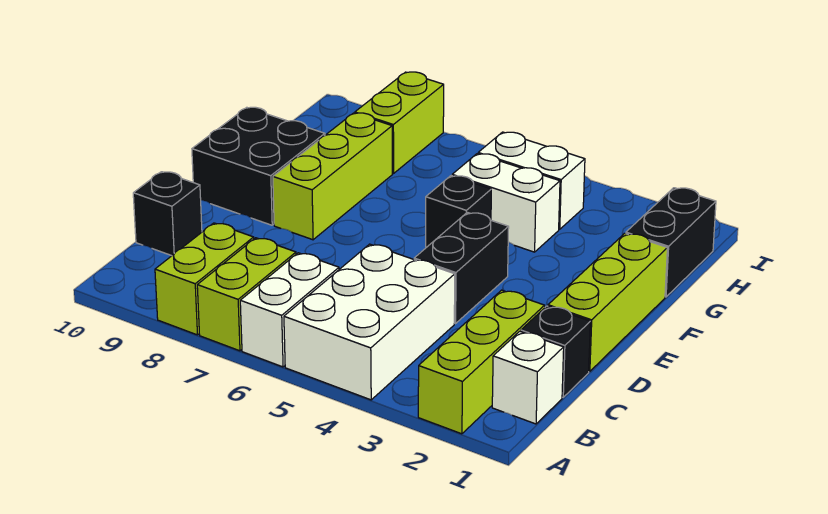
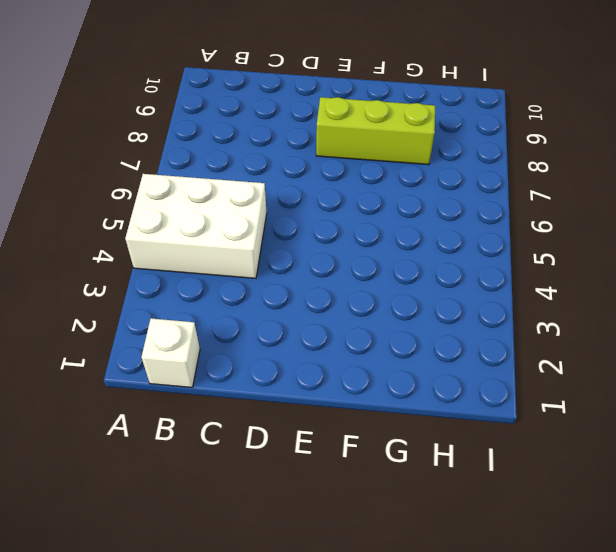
none -> lime 1x3 brick [418,290,545,434]
none -> white 1x2 brick [240,253,339,367]
none -> lime 1x2 brick [197,238,296,351]

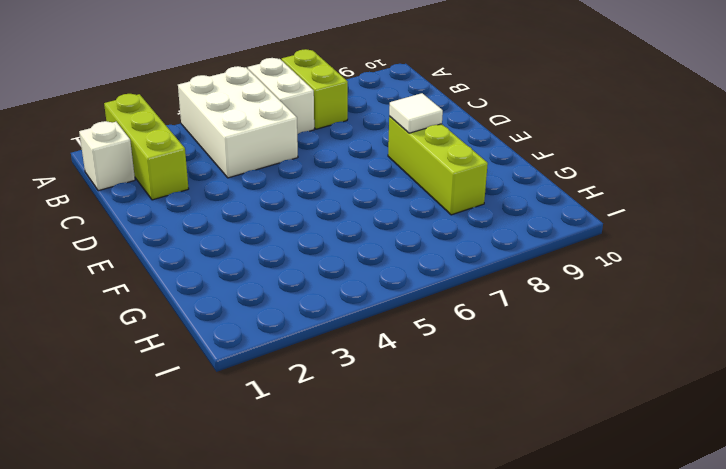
white 1x1 tile [389,93,443,133] -> none
none -> lime 1x2 brick [155,223,254,335]
none -> black 1x1 brick [521,306,590,397]
none -> black 1x1 brick [133,172,202,256]

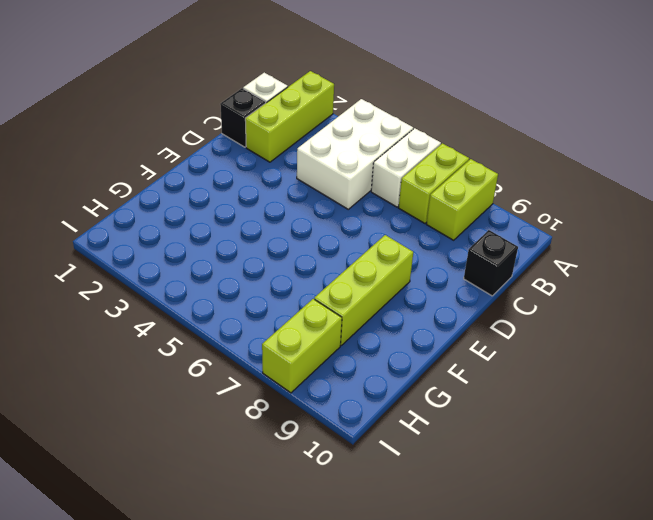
none -> lime 1x3 brick [548,233,667,371]
none -> black 1x2 brick [414,212,509,324]
none -> black 2x2 brick [192,107,325,225]

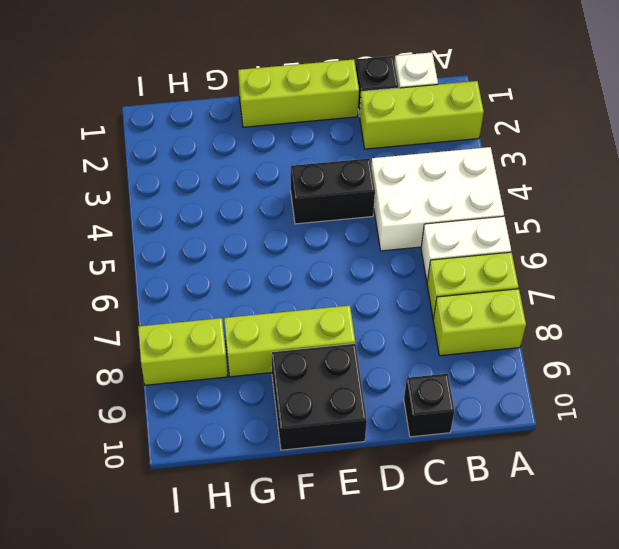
none -> black 1x1 brick [426,176,491,247]
none -> black 1x2 brick [626,188,716,297]
none -> white 1x2 brick [452,154,560,252]

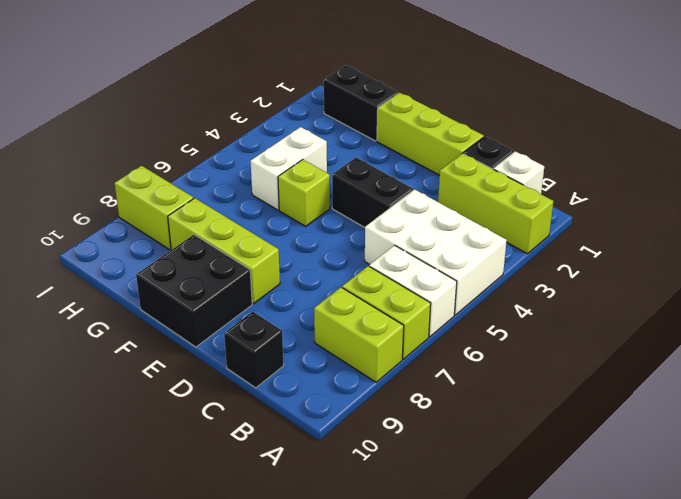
lime 1x1 brick [278,160,330,226] -> black 1x1 brick [426,176,491,247]
none -> white 1x2 brick [478,132,585,229]

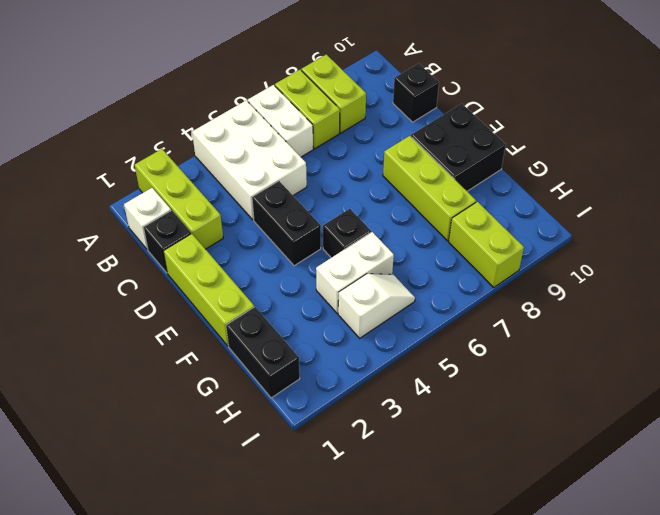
white 1x2 slope [338,274,415,338] -> white 1x2 brick [478,132,585,229]

